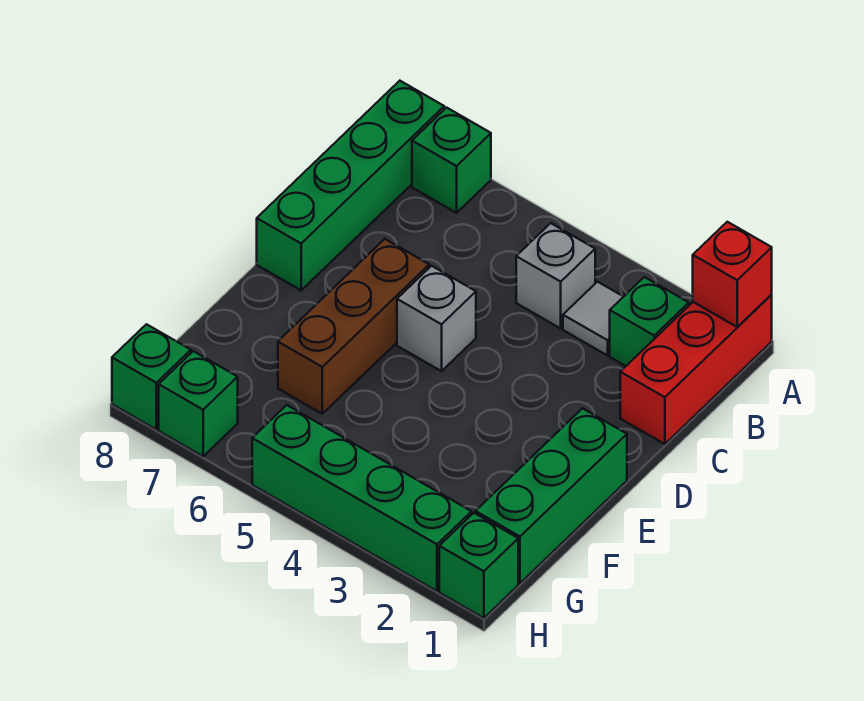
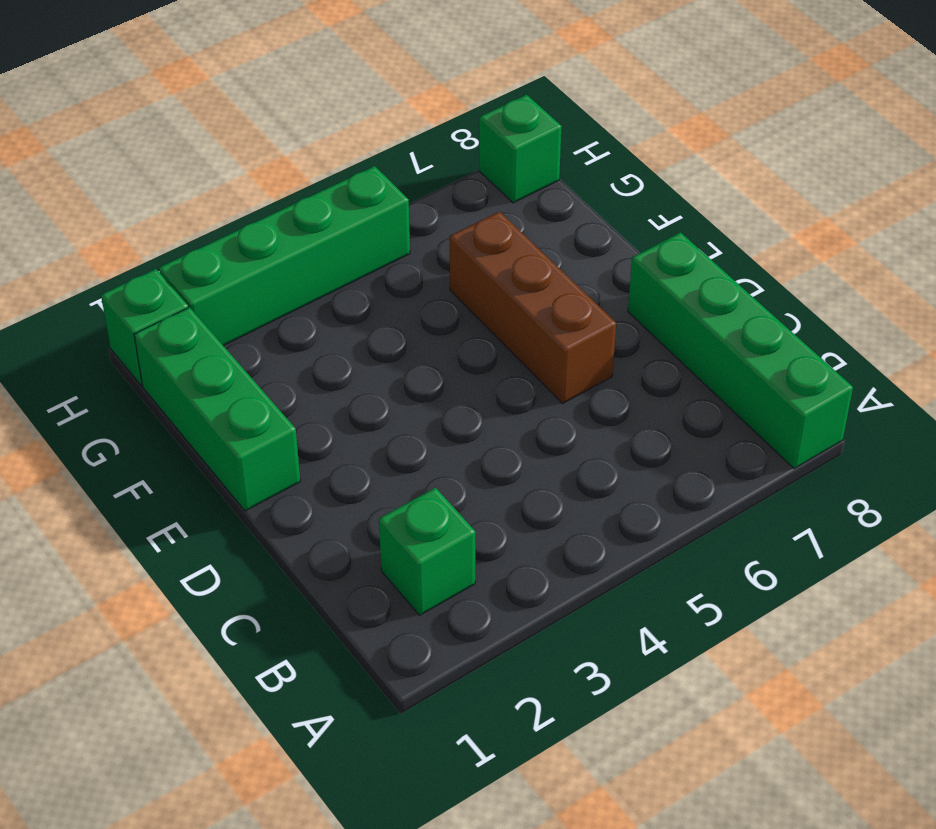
none -> red 1x3 brick [620,294,772,444]
none -> green 1x1 brick [412,108,491,213]
none -> grey 1x1 tile [563,282,623,355]

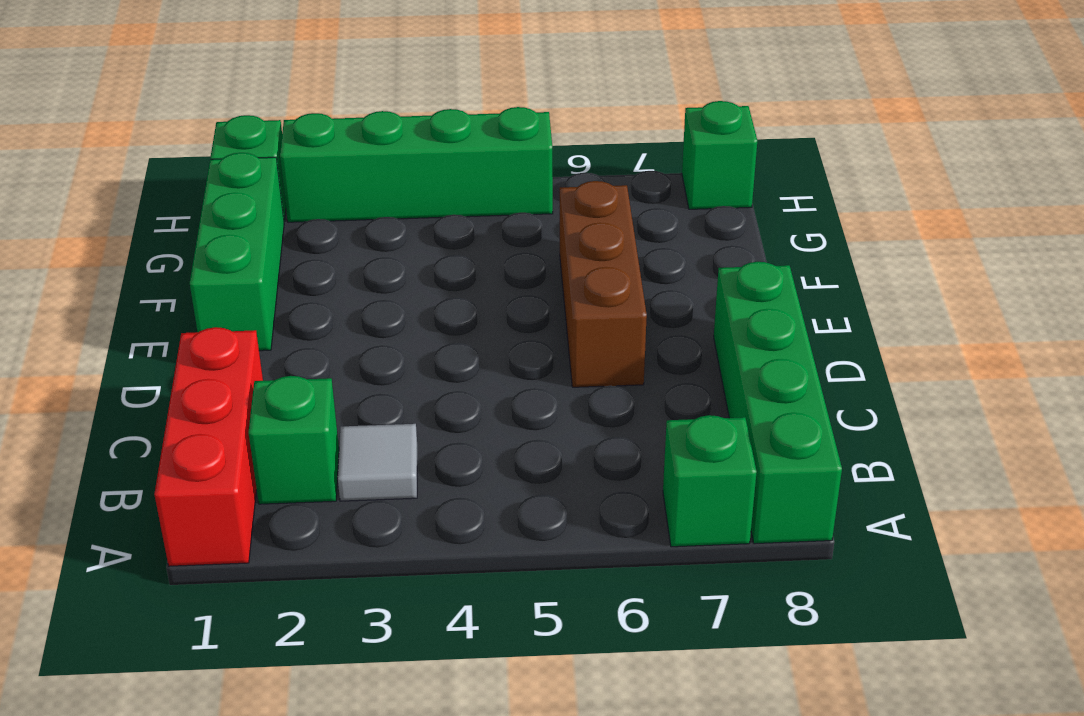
none -> grey 1x1 brick [516,223,595,328]
none -> grey 1x1 brick [397,266,476,371]
none -> green 1x1 brick [159,351,238,456]

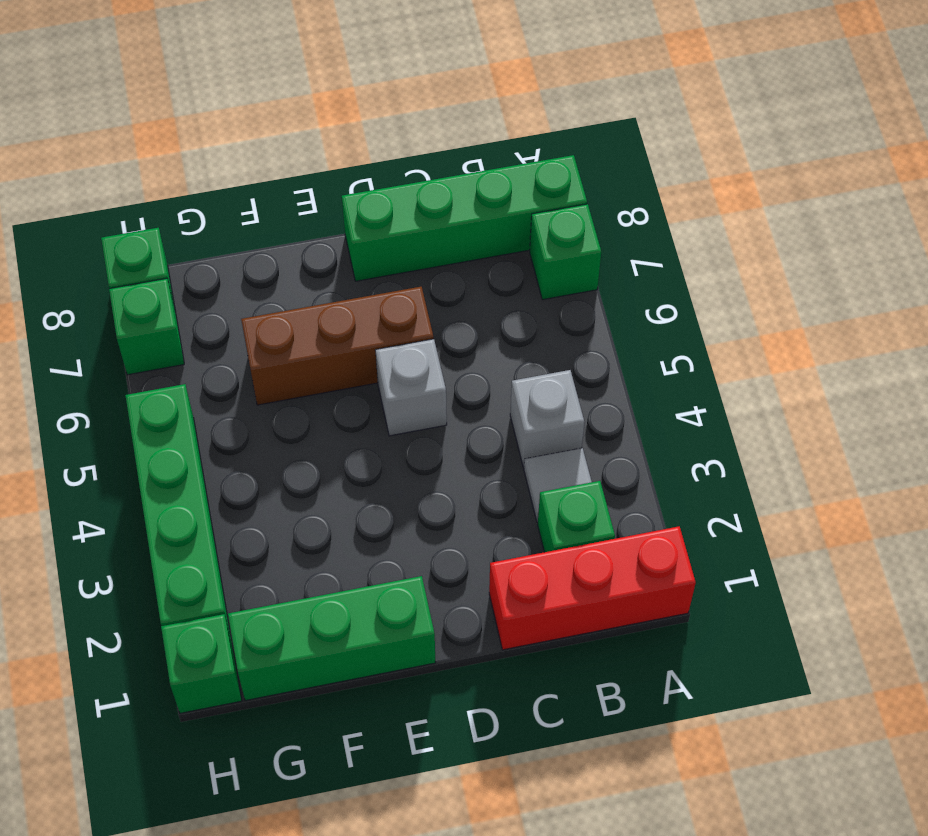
none -> red 1x1 brick [693,222,772,327]

